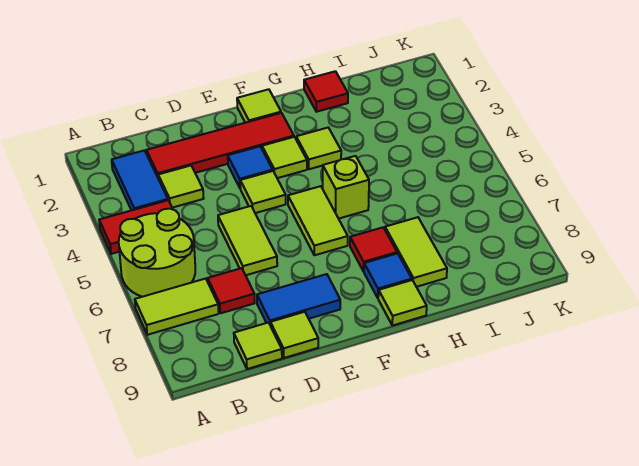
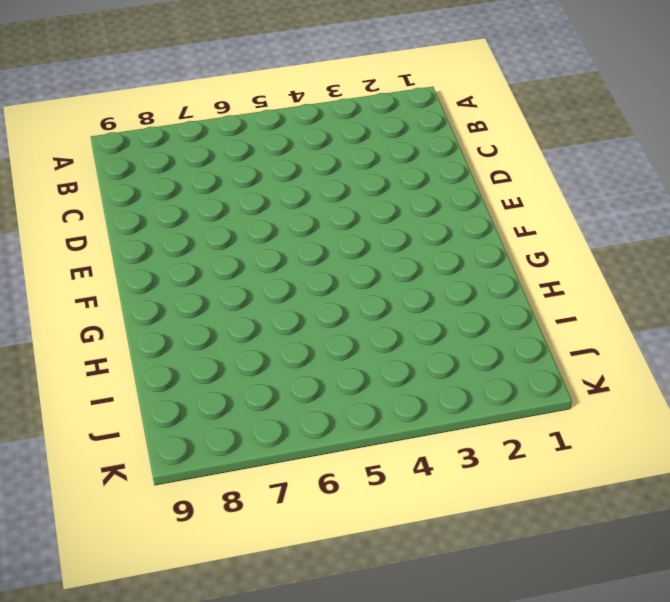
none -> red 1x2 tile [99,200,172,254]
none -> lime 2x2 round brick [119,209,195,297]
none -> lime 1x2 tile [135,279,219,335]

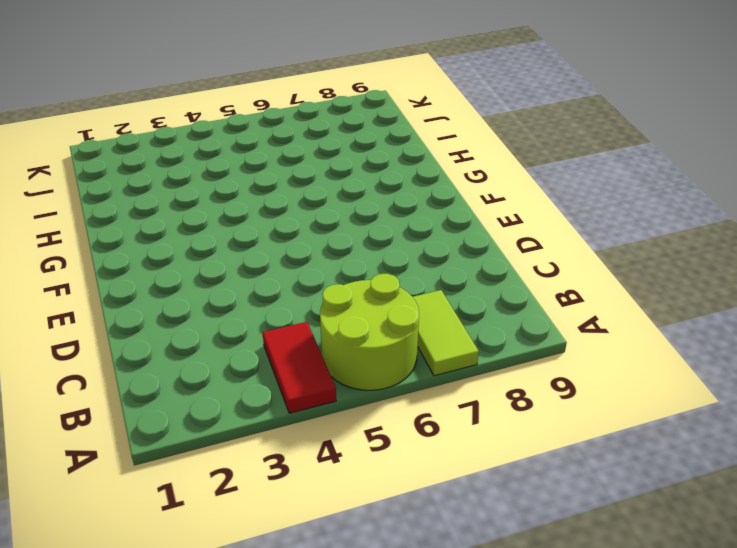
none -> blue 1x2 tile [112,150,168,210]
none -> red 1x4 tile [146,113,294,177]
none -> lime 1x1 tile [158,166,204,208]

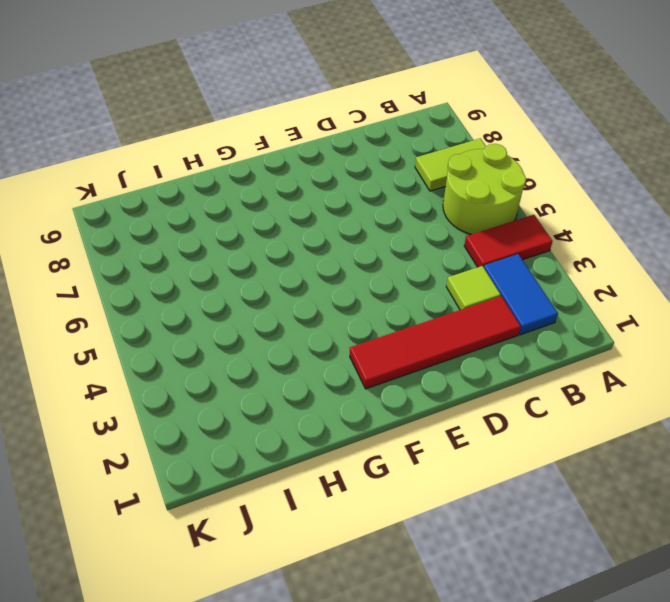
none -> red 1x1 tile [208,268,255,313]
none -> lime 1x1 tile [234,323,282,369]
none -> lime 1x2 tile [218,206,277,275]

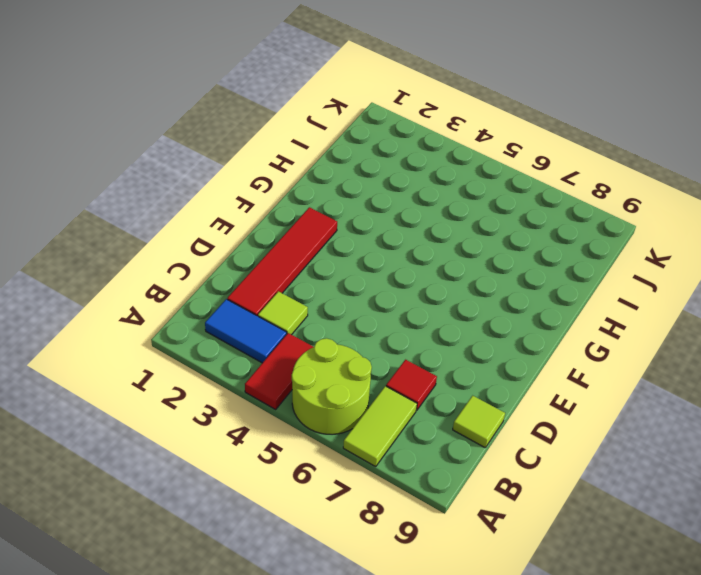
none -> lime 1x2 tile [218,206,277,275]
none -> blue 1x2 tile [257,274,340,324]
none -> lime 1x1 tile [270,312,318,358]

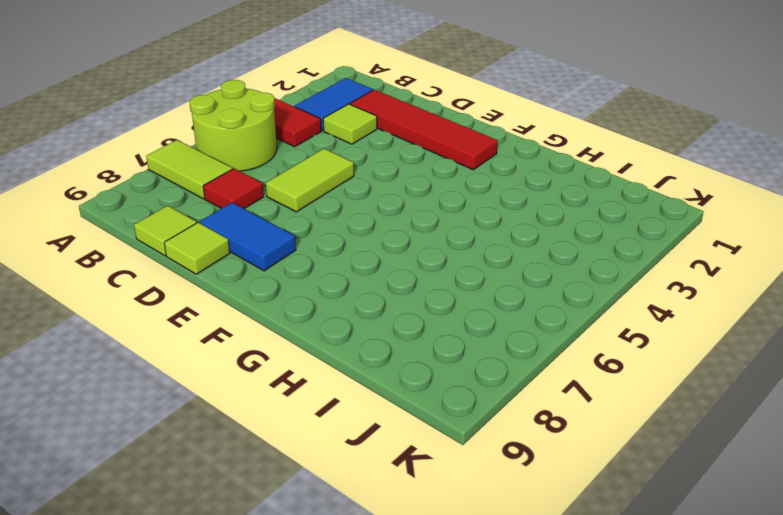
none -> blue 1x1 tile [228,146,273,189]
none -> lime 1x1 tile [240,171,286,213]
none -> lime 1x1 tile [237,89,281,123]

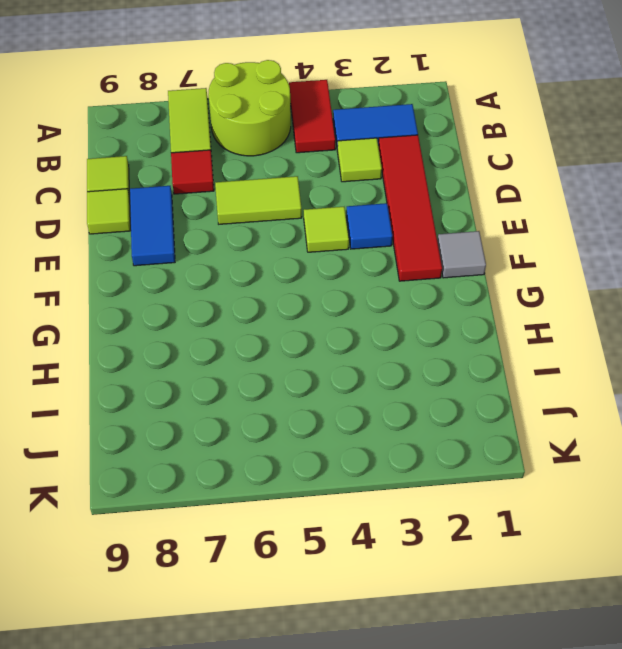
grey 1x1 tile [437,231,486,278] -> lime 1x1 tile [237,89,281,123]
none -> lime 1x1 tile [262,137,307,178]
none -> lime 1x2 tile [288,186,348,255]
none -> lime 1x1 tile [296,128,341,169]

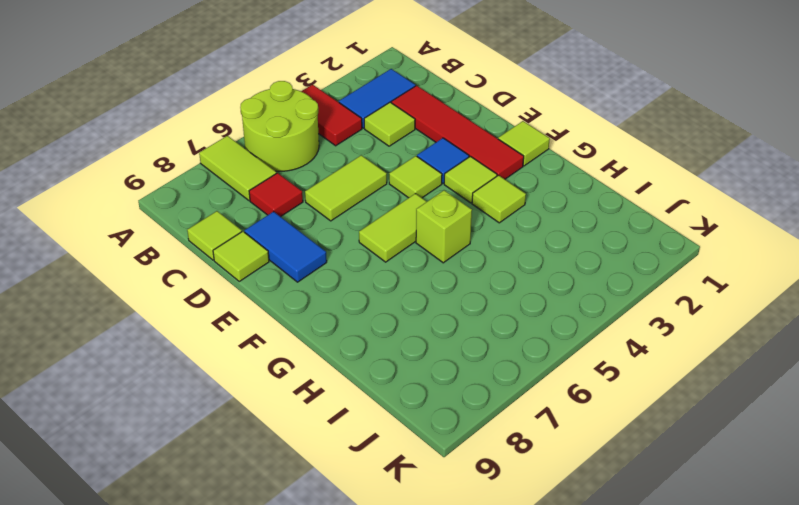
none -> red 1x1 tile [350,227,397,271]
none -> blue 1x1 tile [364,253,412,298]
none -> lime 1x1 tile [378,280,427,326]

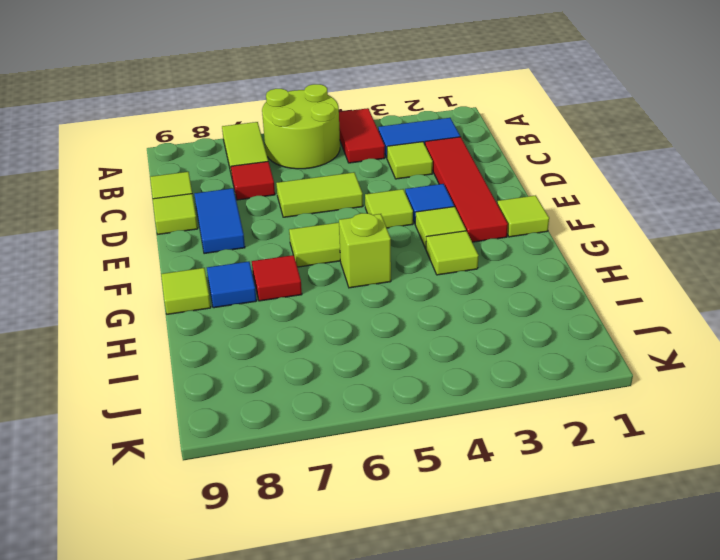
none -> red 1x1 tile [304,71,348,112]
none -> lime 1x2 tile [385,217,447,287]

